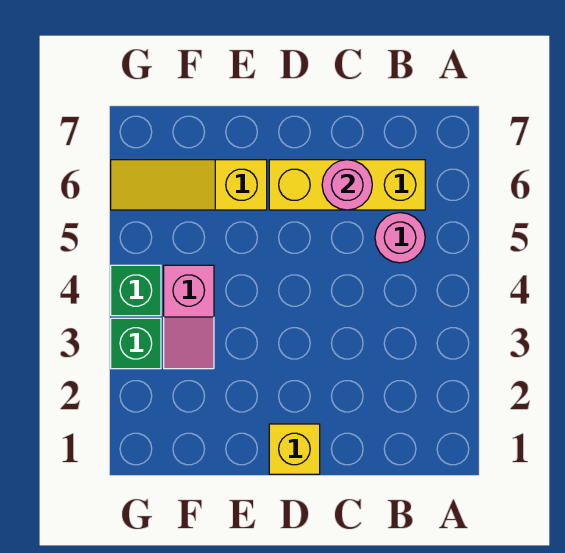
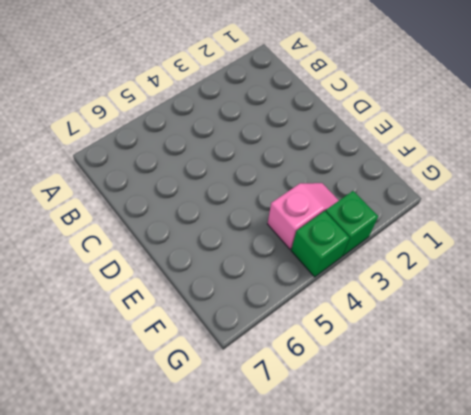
none -> pink 1x1 round brick [375,213,425,263]
none -> yellow 1x3 brick [269,160,425,210]

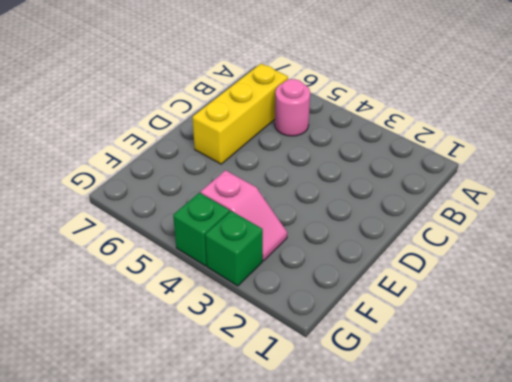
none -> yellow 1x1 brick [269,424,320,474]
none -> yellow 1x3 slope [111,160,267,210]

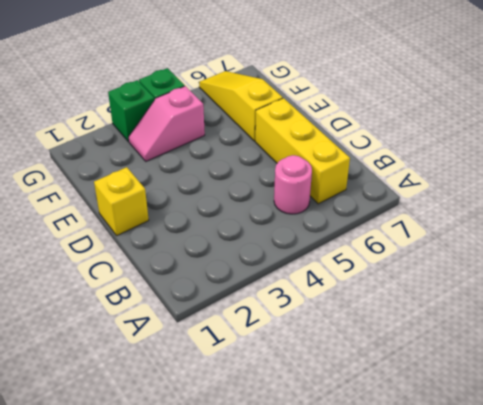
none -> pink 1x1 round brick [322,160,372,210]

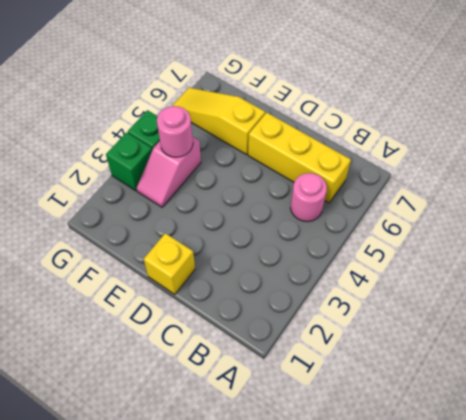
pink 1x1 round brick [157,106,193,157] -> pink 1x1 round brick moved to [322,160,372,210]

